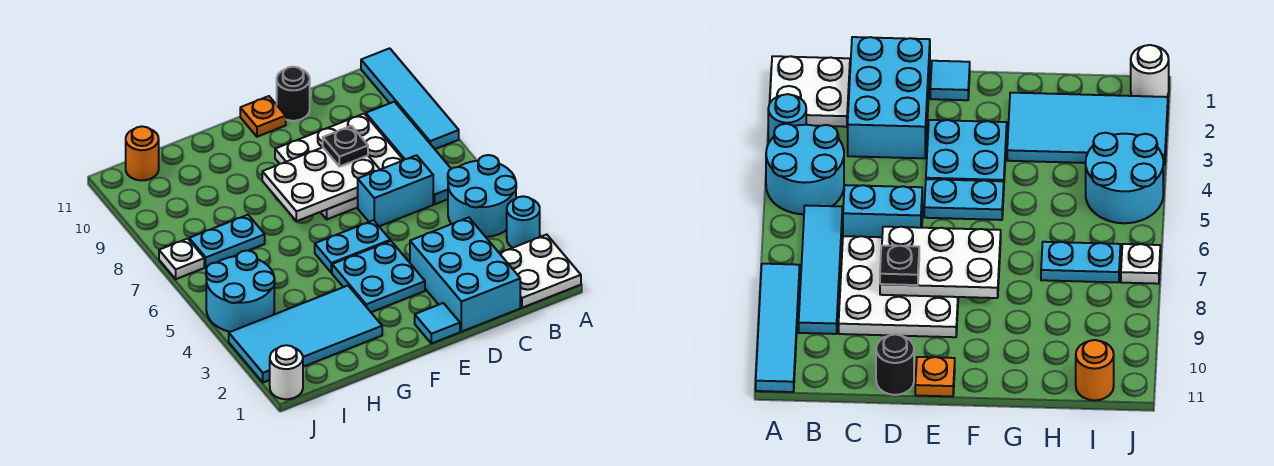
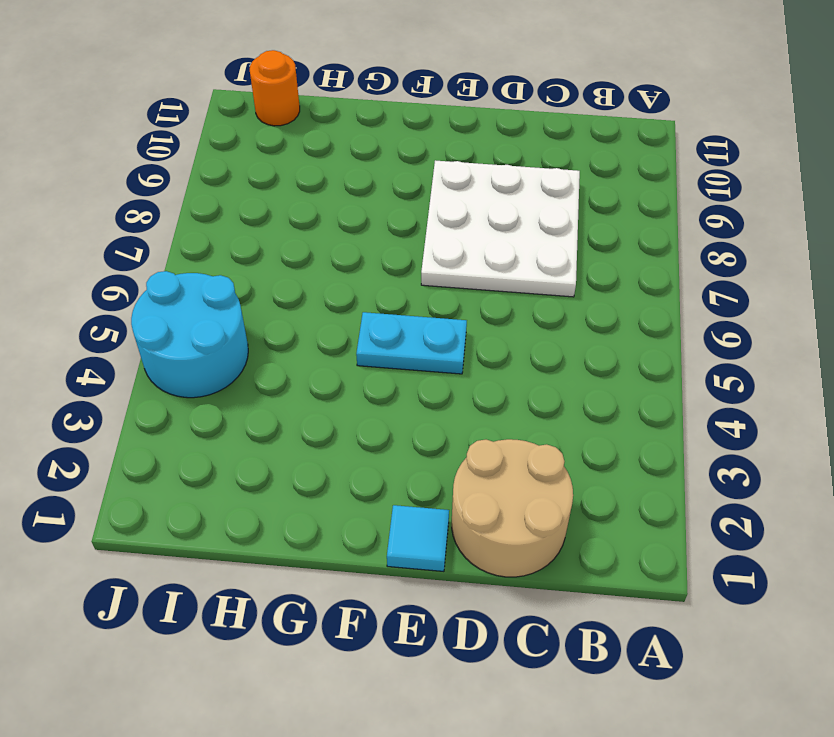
tan 2x2 round brick [452,439,573,577] -> cyan 2x3 brick [410,217,520,332]
none -> white 2x2 plate [500,235,581,308]
none -> cyan 1x1 round brick [507,196,540,248]
none -> cyan 2x2 round brick [448,155,516,237]

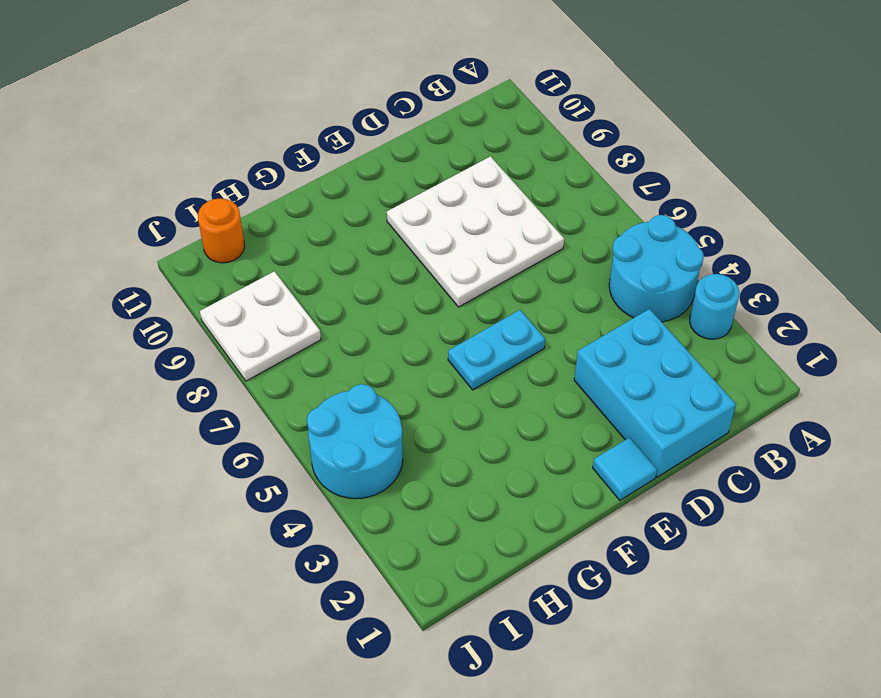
white 2x2 plate [200,271,321,381] -> white 2x2 plate moved to [500,235,581,308]
none -> cyan 1x4 tile [361,48,459,149]
none -> cyan 1x4 tile [366,102,451,204]
none -> cyan 1x2 brick [357,155,433,226]

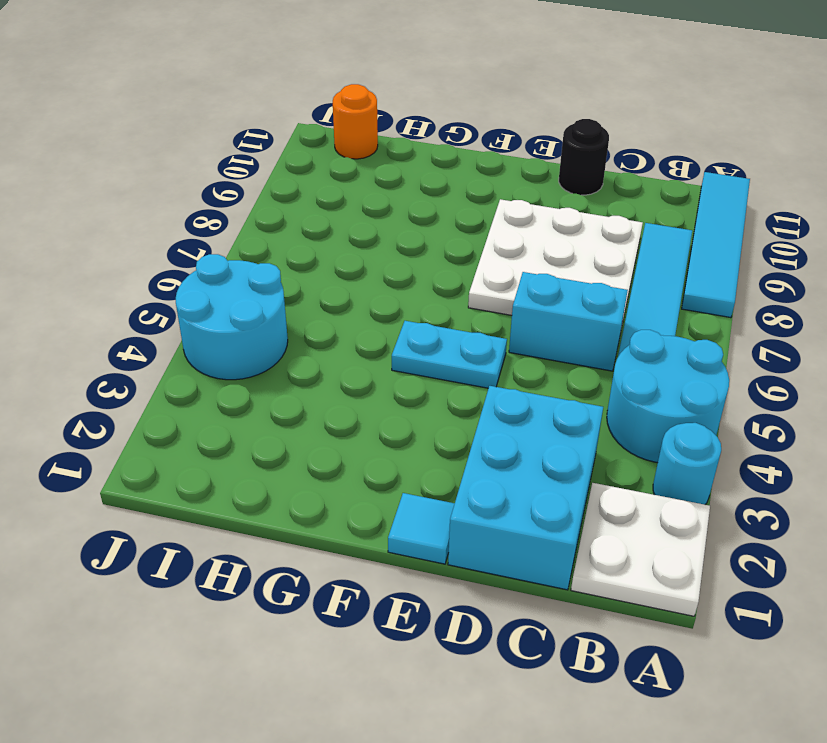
none -> cyan 2x2 plate [332,241,425,312]
none -> orange 1x1 plate [240,96,286,137]
none -> cyan 2x4 tile [229,286,382,383]

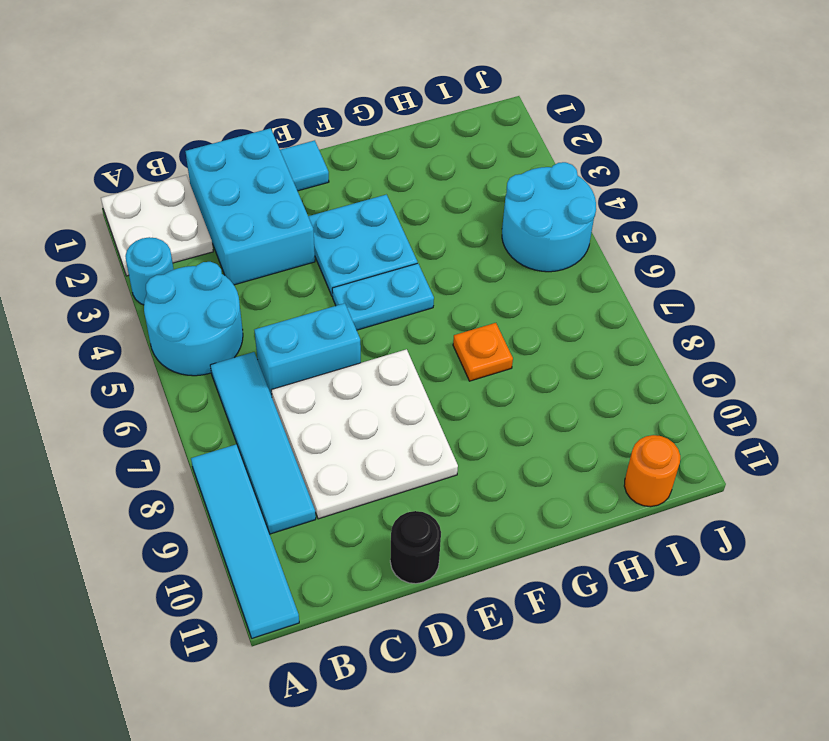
orange 1x1 plate [453,323,513,381] -> orange 1x1 plate moved to [240,96,286,137]
none -> cyan 2x4 tile [229,286,382,383]
none -> cyan 1x2 plate [189,215,265,267]
none -> white 1x1 round brick [270,345,303,399]

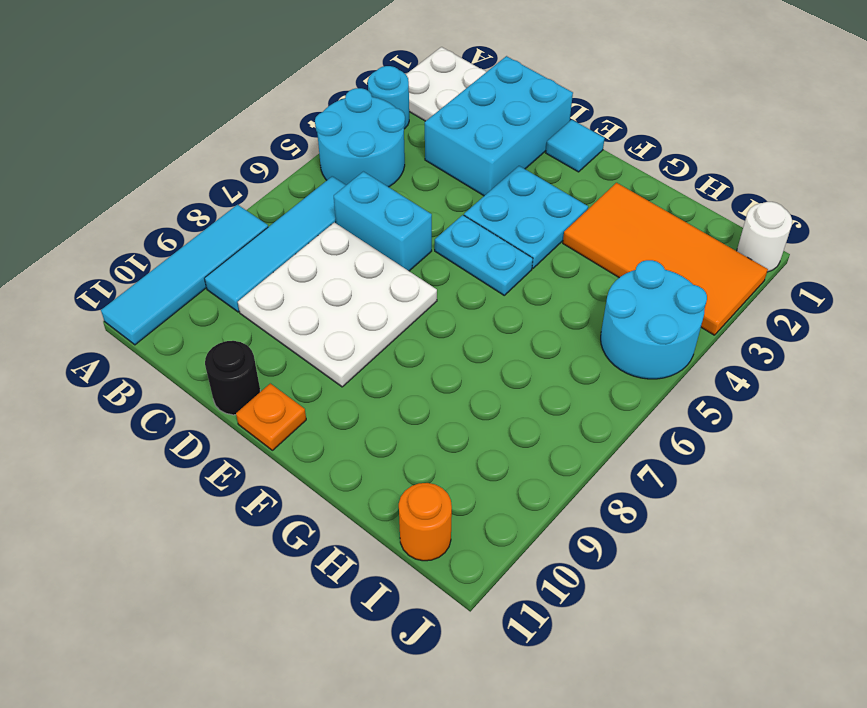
orange 2x4 tile [563,183,768,335] -> cyan 2x4 tile [229,286,382,383]
none -> cyan 1x2 plate [189,215,265,267]
none -> white 1x1 plate [159,239,204,279]
none -> white 2x3 plate [262,147,380,221]

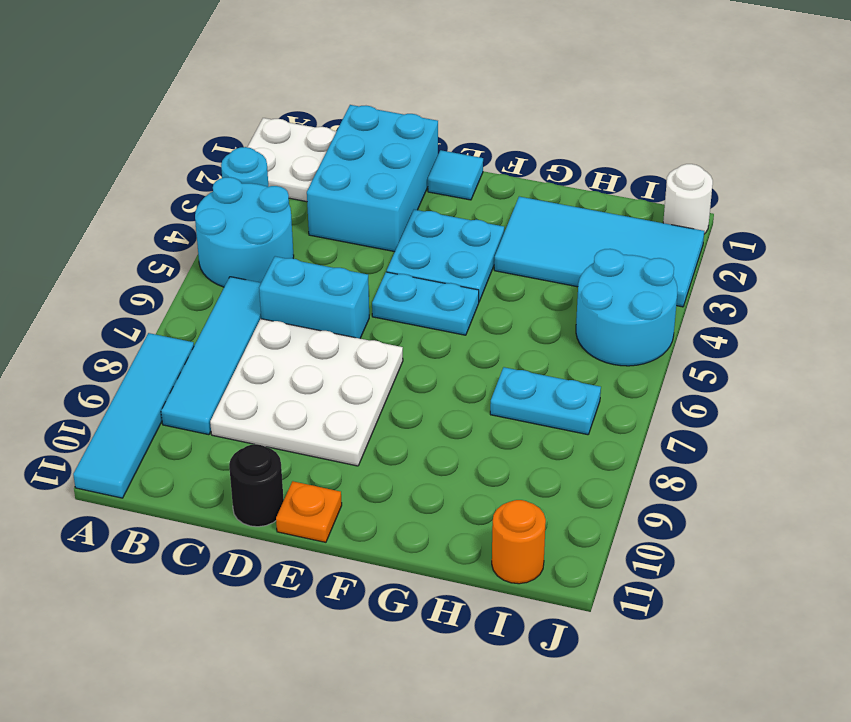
none -> white 1x1 plate [159,239,204,279]
none -> white 2x3 plate [262,147,380,221]
none -> black 1x1 plate [323,126,368,167]

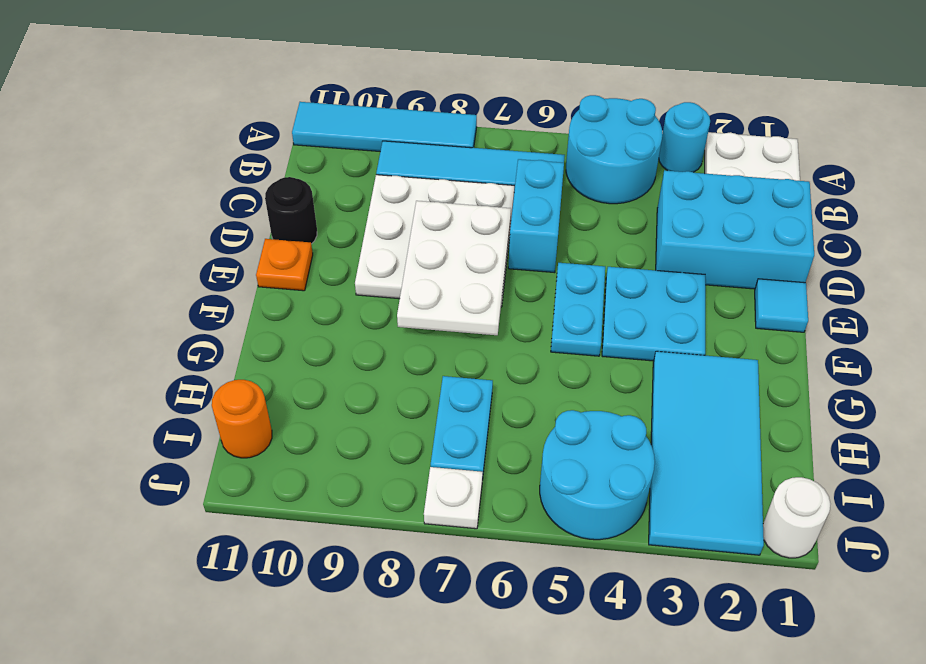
none -> black 1x1 plate [323,126,368,167]

